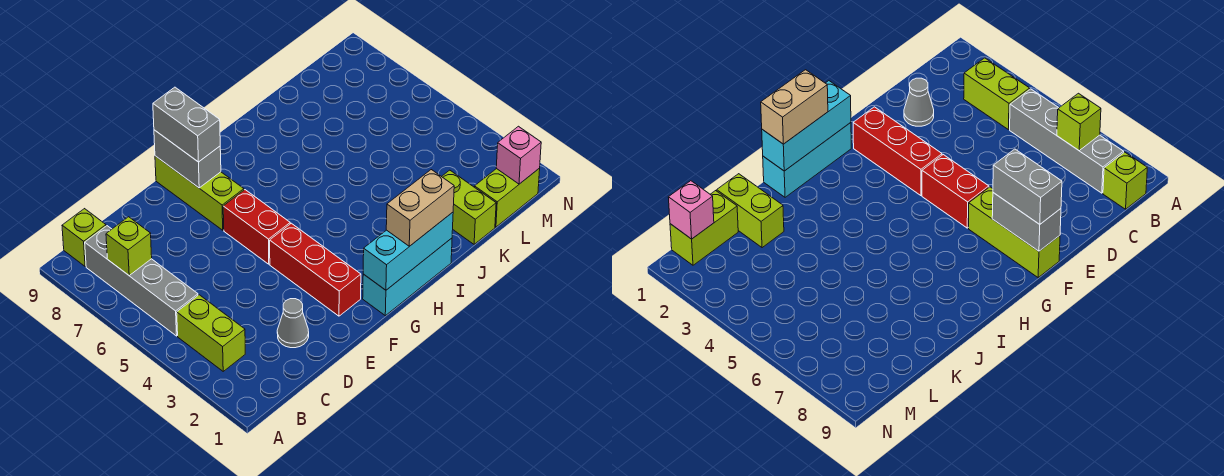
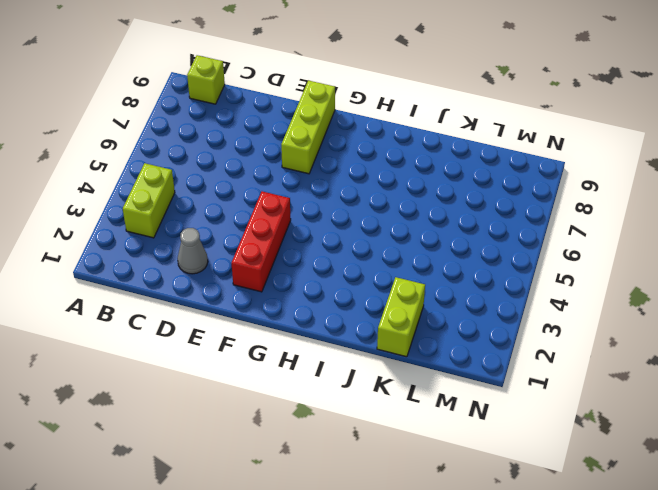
none -> grey 1x4 brick [85,226,198,336]
none -> red 1x2 brick [223,190,290,264]
none -> cyan 1x3 brick [363,238,452,316]

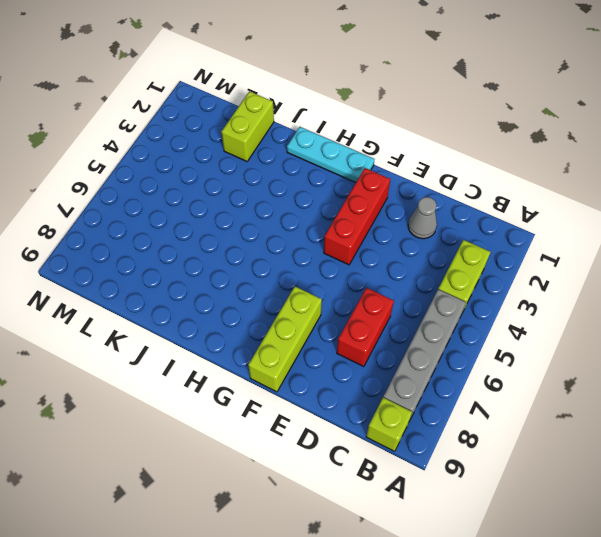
red 1x2 brick [337,288,394,367] -> red 1x2 brick moved to [223,190,290,264]
cyan 1x3 plate [287,127,375,183] -> cyan 1x3 brick [363,238,452,316]
none -> lime 1x2 brick [475,168,540,227]
none -> lime 1x1 brick [106,217,152,275]
none -> grey 1x2 brick [154,130,221,188]

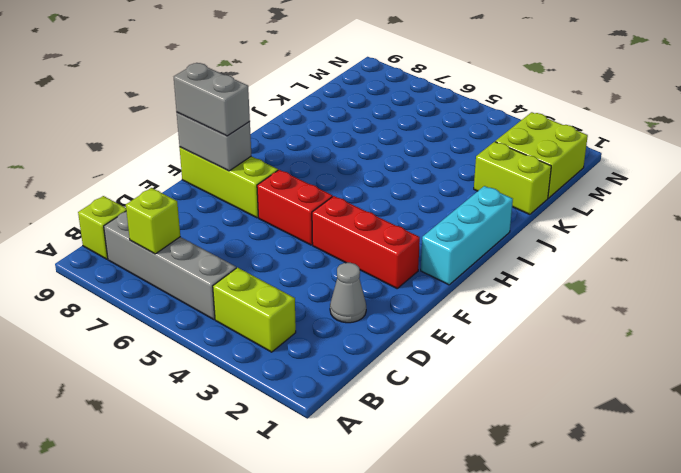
lime 2x2 brick [495,112,588,198] -> lime 1x2 brick [475,168,540,227]
none -> cyan 1x3 brick [363,212,453,290]
none -> pink 1x1 brick [496,126,541,184]
none -> tan 1x2 brick [386,170,454,246]

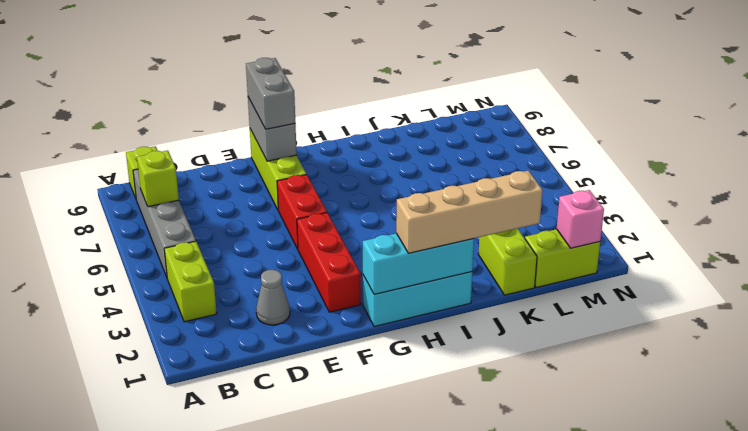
tan 1x4 brick [396,171,543,253] -> tan 1x2 brick [386,170,454,246]

